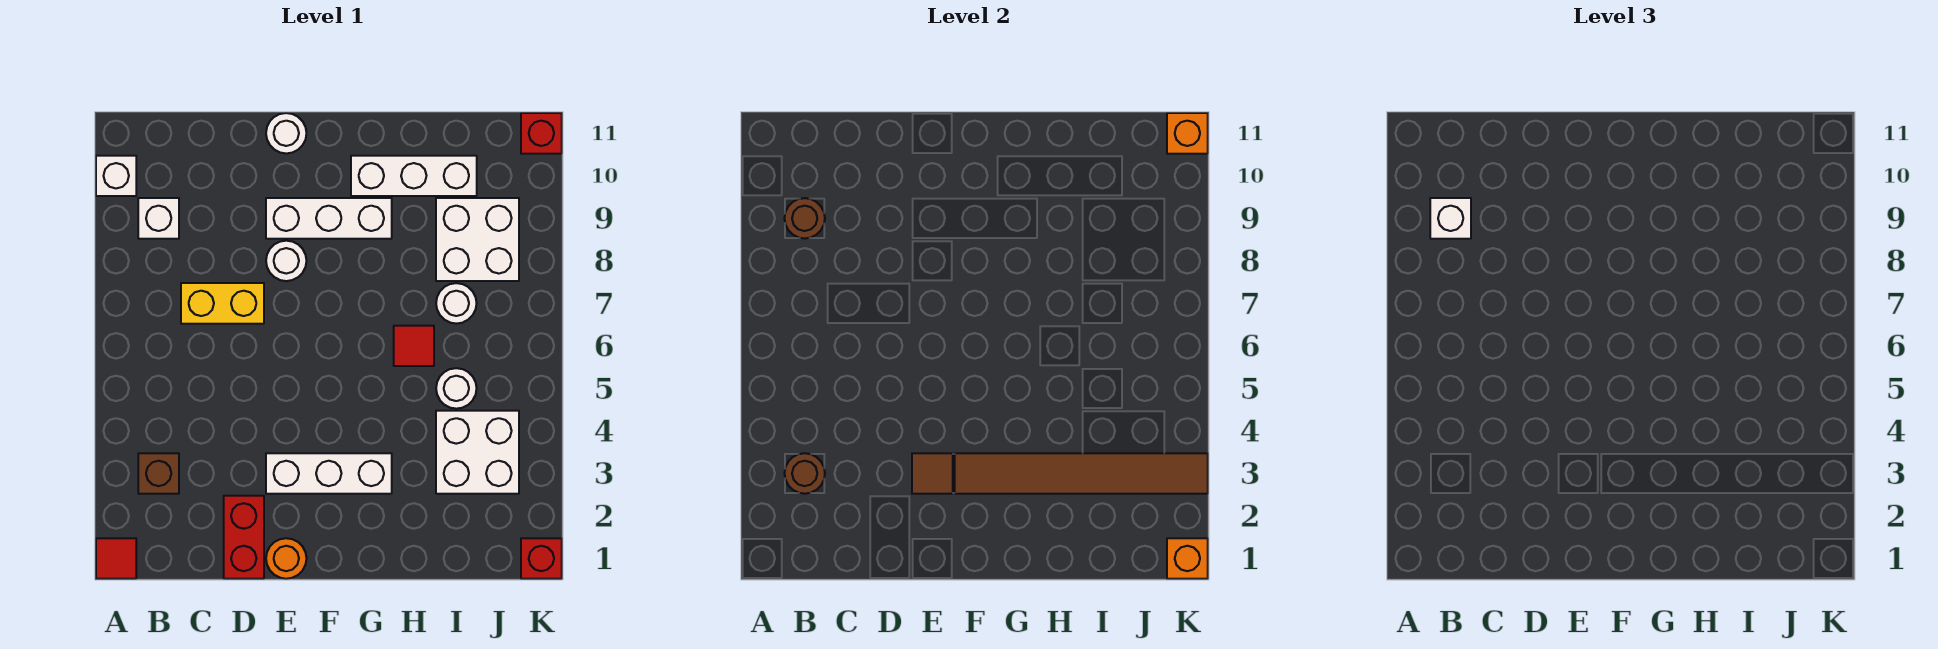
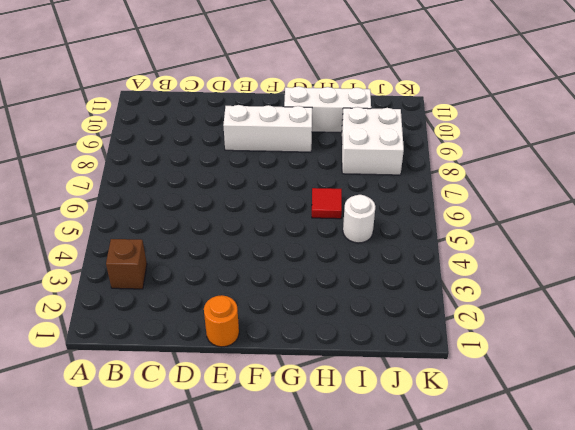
none -> red 1x1 tile [96,538,136,579]
none -> white 1x1 brick [96,156,136,196]
none -> white 1x1 brick [138,198,179,239]

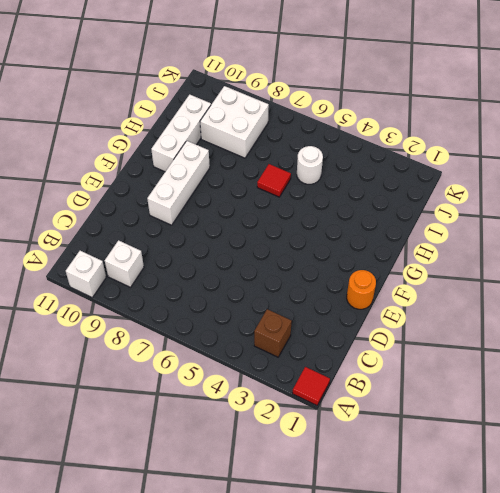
none -> yellow 1x2 brick [181,283,264,324]
none -> red 1x2 brick [224,496,264,579]
none -> white 1x3 brick [266,453,392,494]

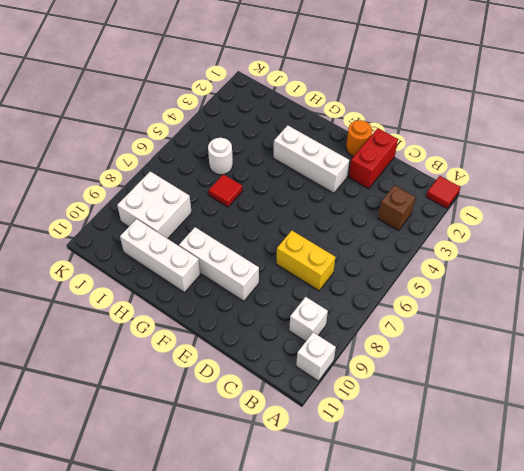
none -> white 1x1 round brick [266,241,306,281]
none -> white 1x1 round brick [266,113,306,153]
none -> white 2x2 brick [436,411,519,494]

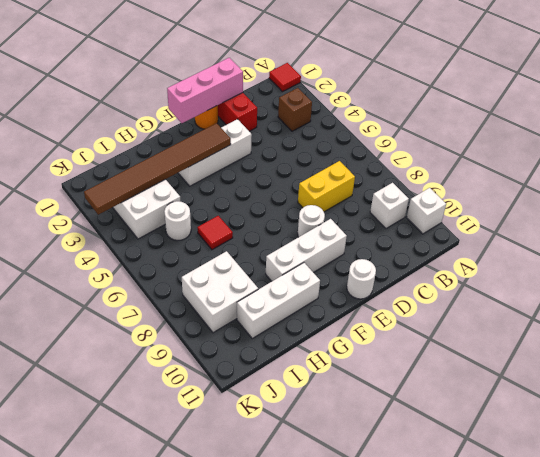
pink 1x3 brick [167,58,243,123] -> none
none -> white 1x1 round brick [436,283,477,324]
none -> red 1x1 brick [521,538,562,579]
none -> red 1x1 brick [521,113,562,154]

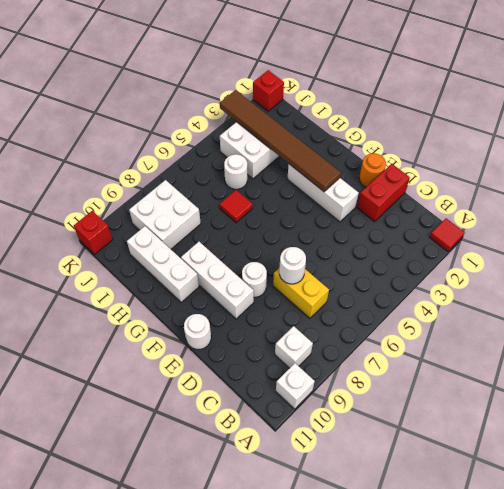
white 1x1 round brick [279,247,306,284] -> white 1x1 round brick moved to [436,283,477,324]
none -> brown 1x1 brick [138,453,179,494]
none -> brown 1x1 round brick [785,453,825,494]
none -> brown 1x1 round brick [784,198,825,239]

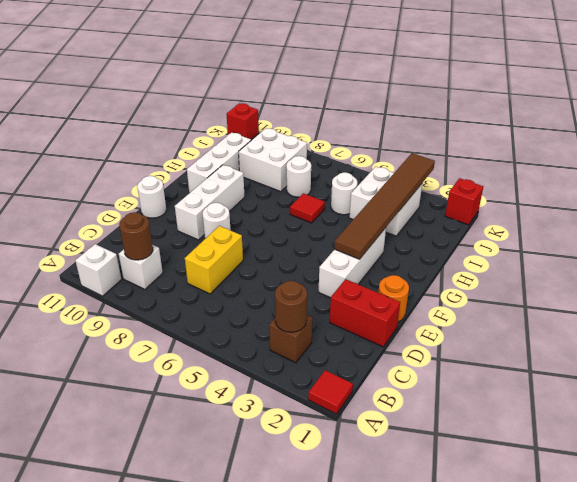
none -> brown 1x1 tile [912,453,953,494]
none -> orange 1x1 brick [1167,538,1208,579]
none -> orange 1x1 brick [1167,113,1208,154]

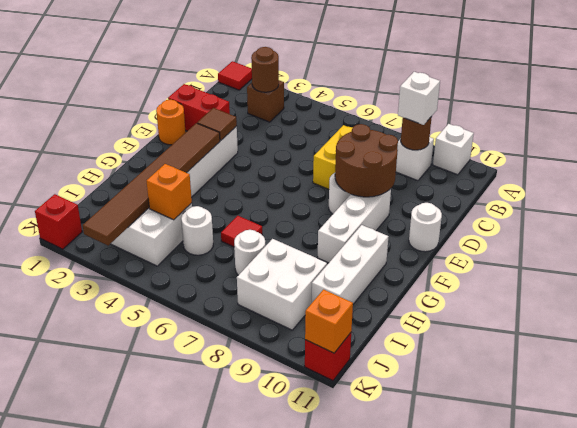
brown 2x2 round brick [335,124,398,197] -> none
orange 1x1 brick [147,164,192,220] -> orange 1x1 brick moved to [1167,538,1208,579]

